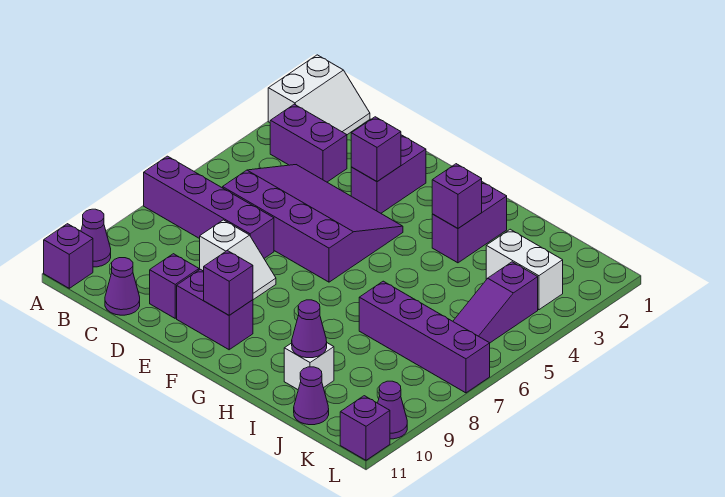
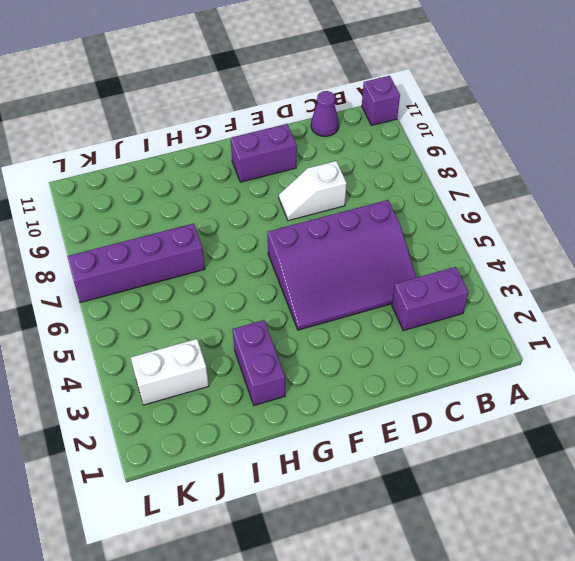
none -> white 2x2 slope [268,55,370,135]
none -> purple 1x4 brick [144,156,274,258]
none -> purple 1x1 cone [81,209,111,267]

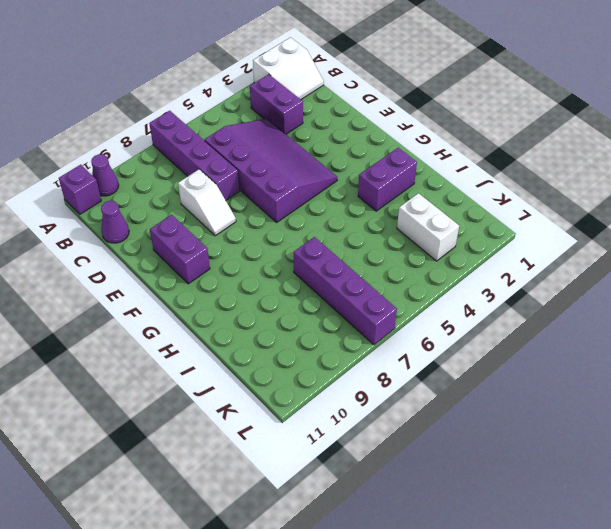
none -> purple 1x1 brick [150,254,199,318]
none -> purple 1x2 brick [351,135,426,213]
none -> white 1x1 brick [284,343,334,389]

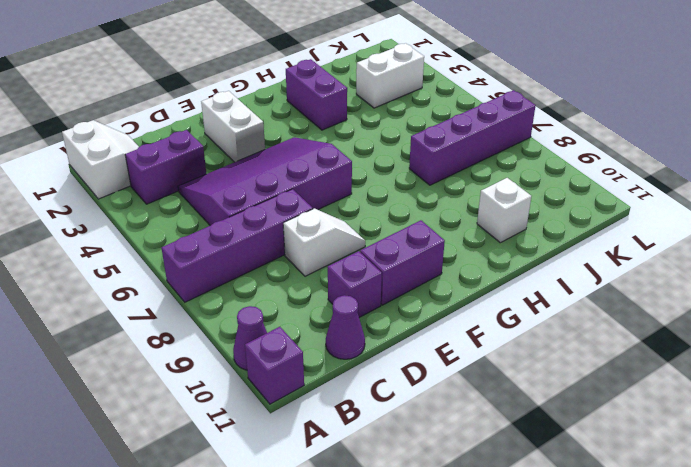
white 1x2 brick [201,91,265,162] -> purple 1x2 brick [351,135,426,213]
none -> purple 1x1 cone [294,367,329,425]
none -> purple 1x3 slope [453,262,538,343]
none -> purple 1x1 cone [378,381,407,439]

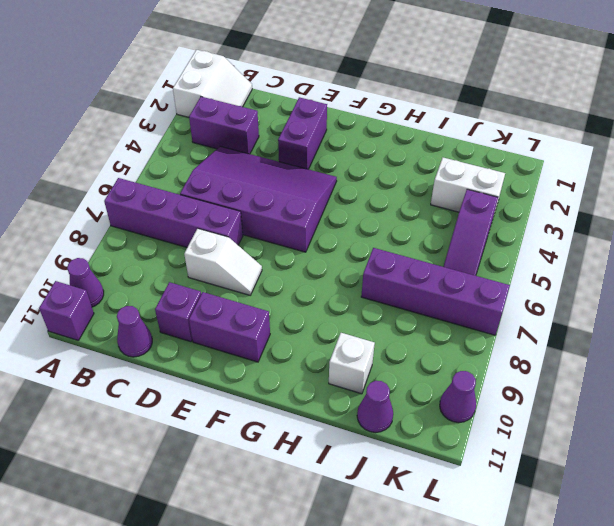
none -> purple 1x2 brick [432,182,507,263]
none -> purple 1x1 brick [340,396,390,460]
none -> purple 1x1 brick [351,117,401,182]

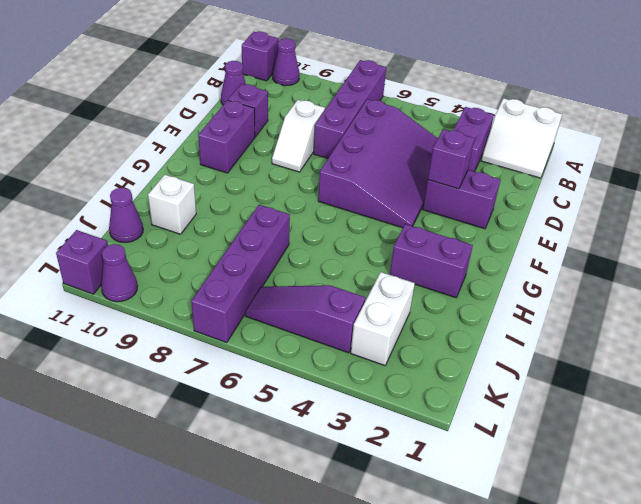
none -> purple 1x1 brick [204,251,253,315]
none -> purple 1x1 brick [432,164,482,228]
none -> purple 1x1 cone [292,300,327,358]

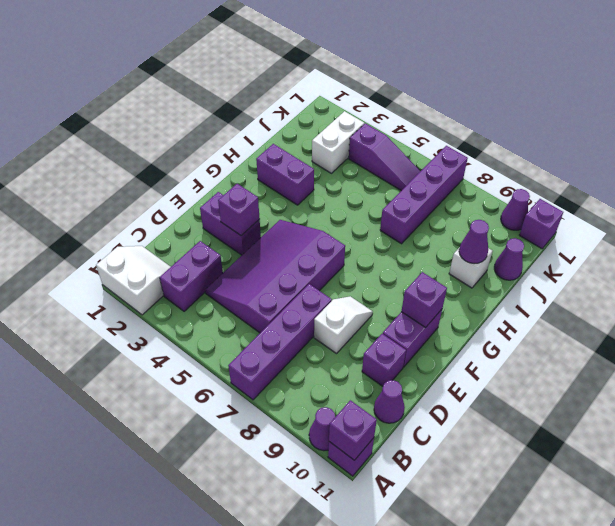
purple 1x1 brick [329,400,377,460] -> purple 1x1 brick moved to [432,164,482,228]

